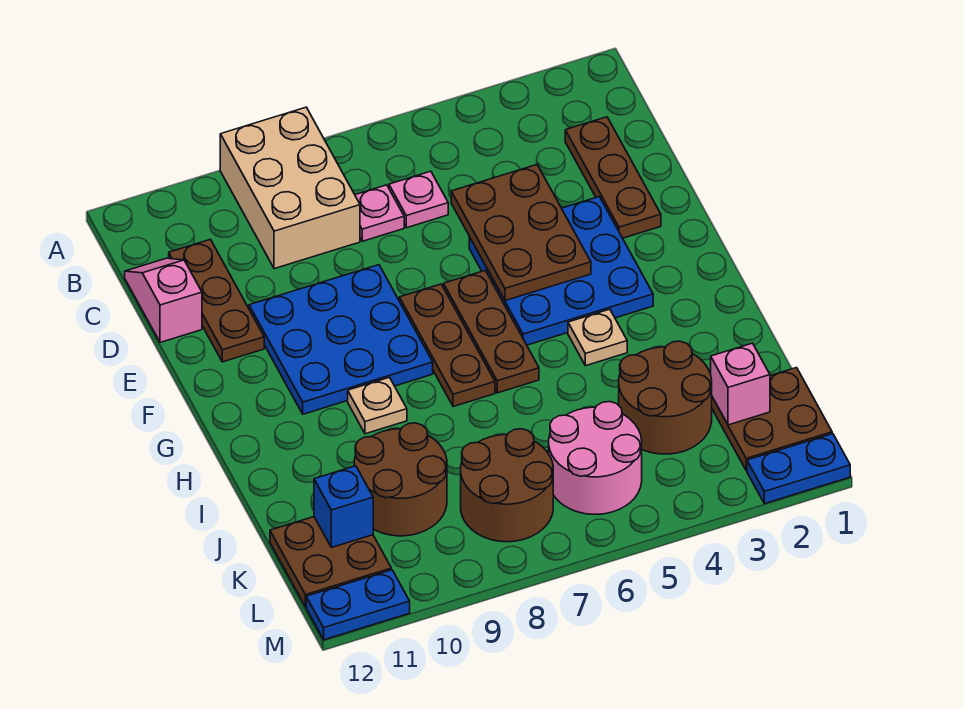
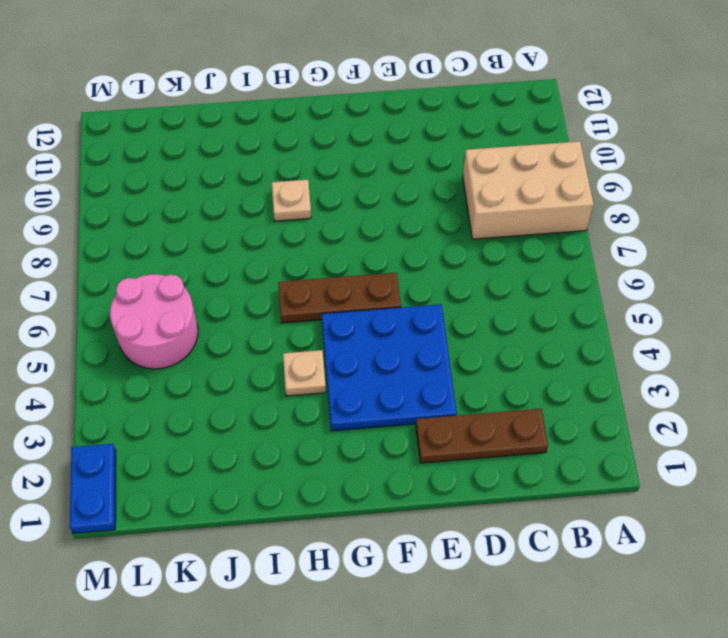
none -> pink 1x1 plate [389,171,448,228]
none -> pink 1x1 plate [355,185,404,241]
none -> brown 1x3 plate [169,239,264,362]

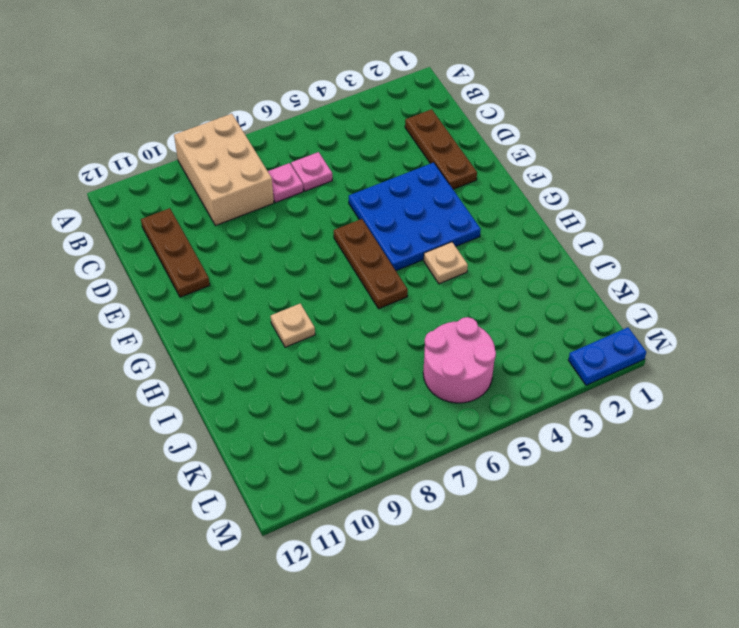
none -> pink 1x2 slope [125,258,202,343]
none -> blue 3x3 plate [249,265,433,414]
none -> brown 1x3 plate [399,284,495,407]

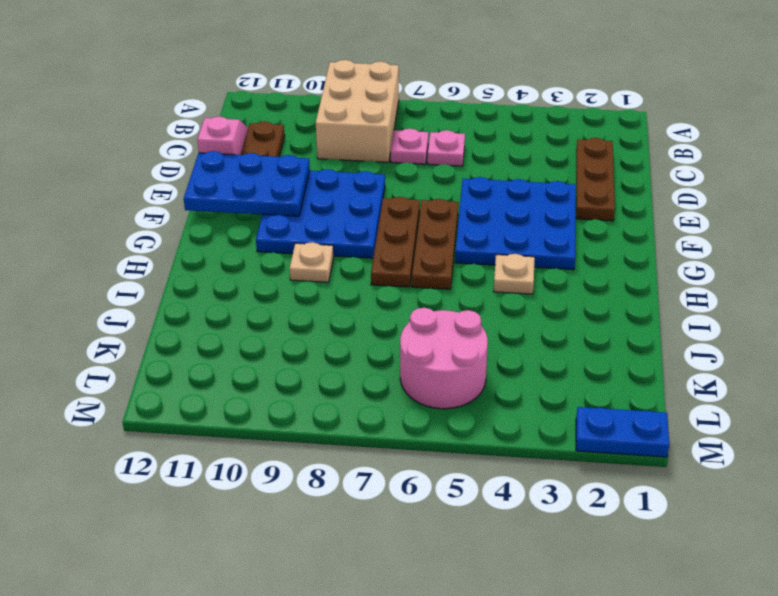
blue 2x3 plate [184,151,310,216] -> none
none -> brown 2x2 round brick [619,341,712,454]
none -> brown 2x2 round brick [354,423,447,536]
none -> brown 2x2 plate [712,368,832,471]

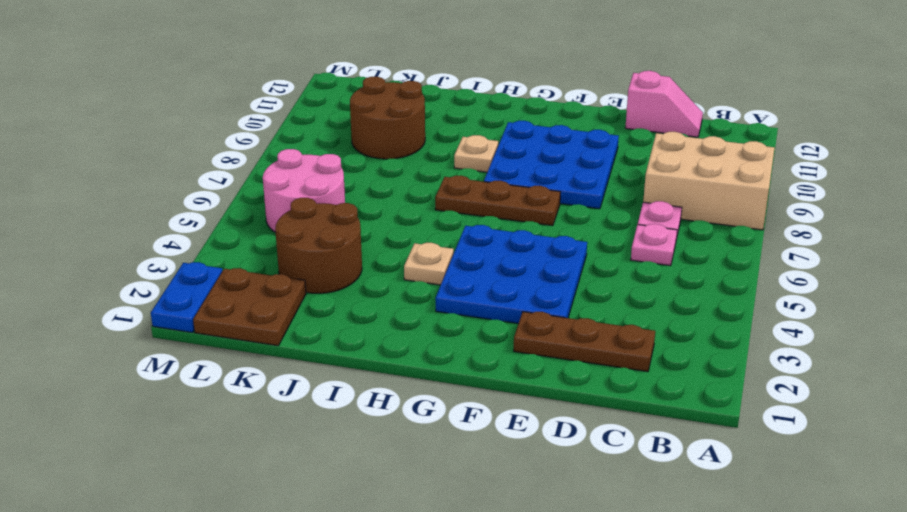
none -> brown 1x3 plate [169,239,264,362]
none -> brown 1x3 plate [444,271,539,393]
none -> brown 2x2 round brick [461,429,553,542]

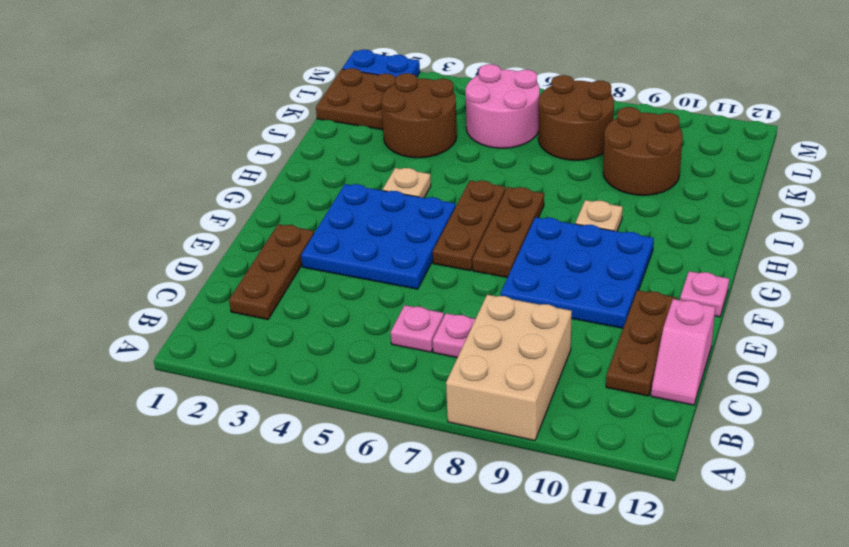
pink 1x1 plate [680,271,729,317] -> none
none -> brown 2x2 plate [270,517,391,607]
none -> blue 1x2 plate [306,570,410,640]
none -> brown 2x3 plate [451,165,591,301]

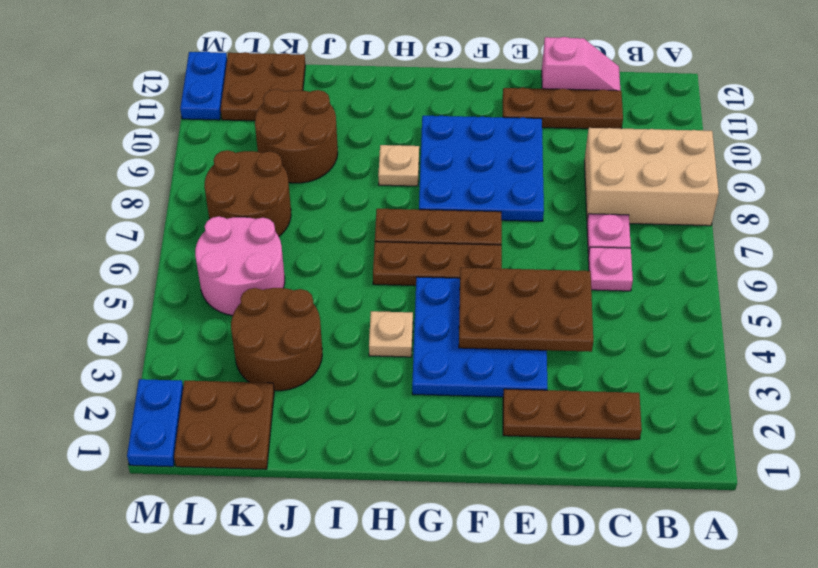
none -> pink 1x1 brick [711,343,770,425]
none -> blue 1x1 brick [314,466,373,547]

